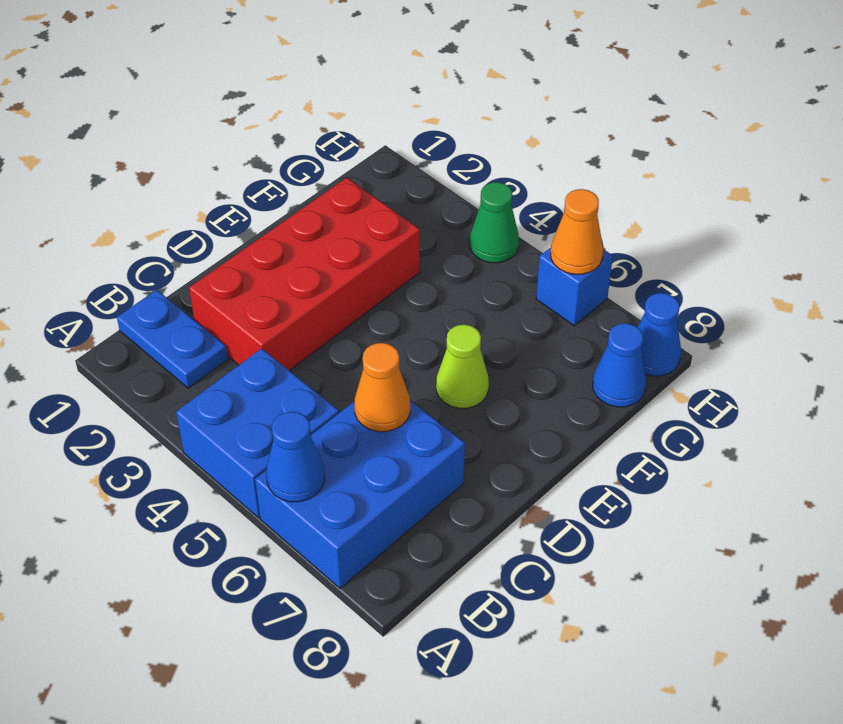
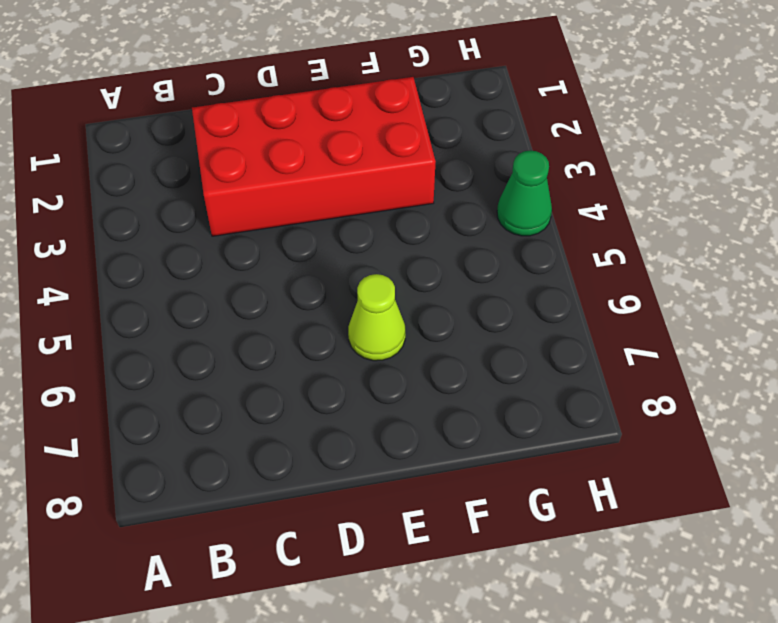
none -> blue 2x2 brick [176,349,339,518]
none -> blue 2x3 brick [255,401,465,588]
none -> blue 1x2 plate [117,290,228,388]

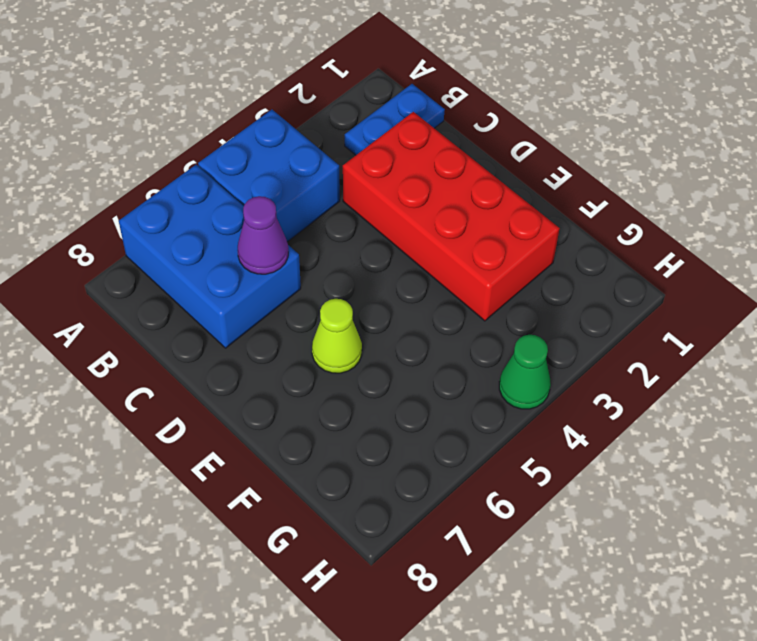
purple 1x1 cone [238,196,288,274] -> orange 1x1 cone [354,343,410,432]
none -> blue 1x1 cone [593,323,646,407]
none -> blue 1x1 brick [536,248,613,326]
none -> blue 1x1 cone [638,293,681,376]

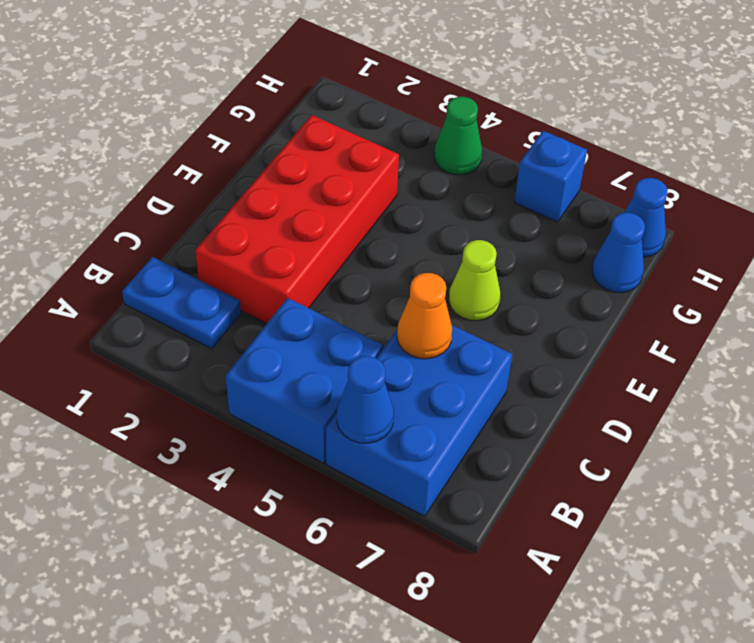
none -> orange 1x1 cone [551,189,603,274]

